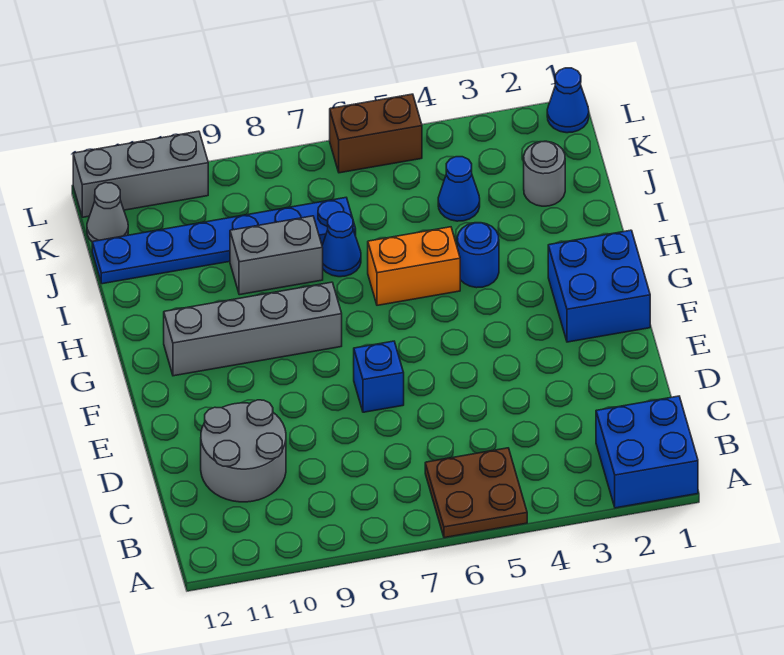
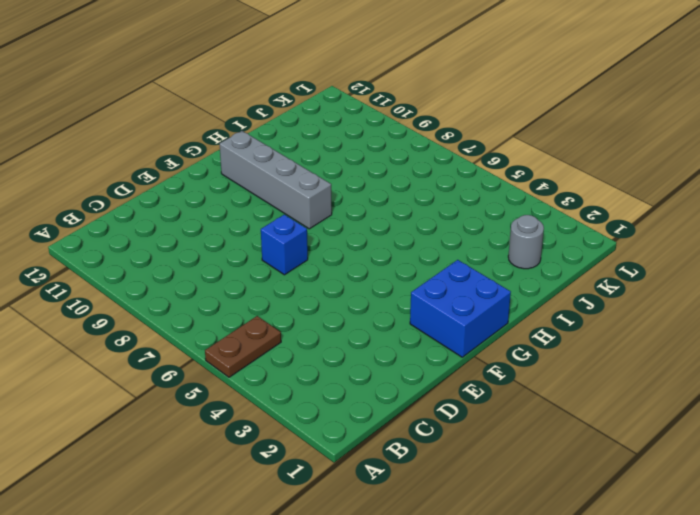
brown 1x2 plate [205,316,281,377] -> brown 2x2 plate [425,448,527,538]
none -> blue 2x2 brick [596,396,698,508]
none -> grey 2x2 round brick [201,400,286,502]
none -> blue 1x1 round brick [457,223,499,288]

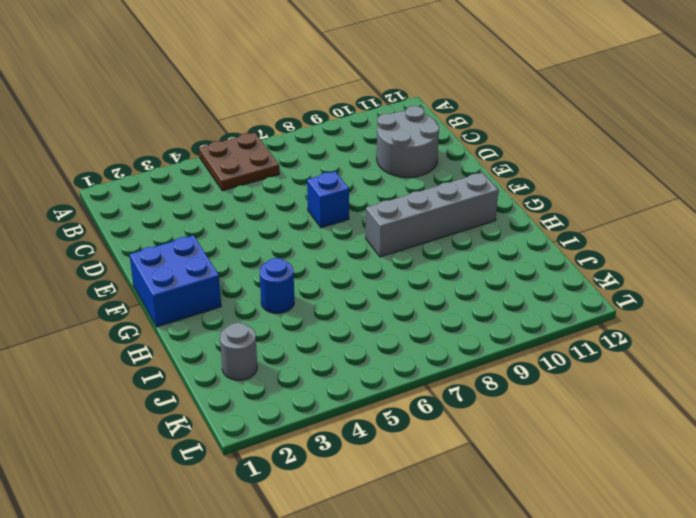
none -> blue 2x2 brick [596,396,698,508]
none -> orange 1x2 brick [368,227,460,305]
none -> blue 1x1 cone [322,212,361,277]

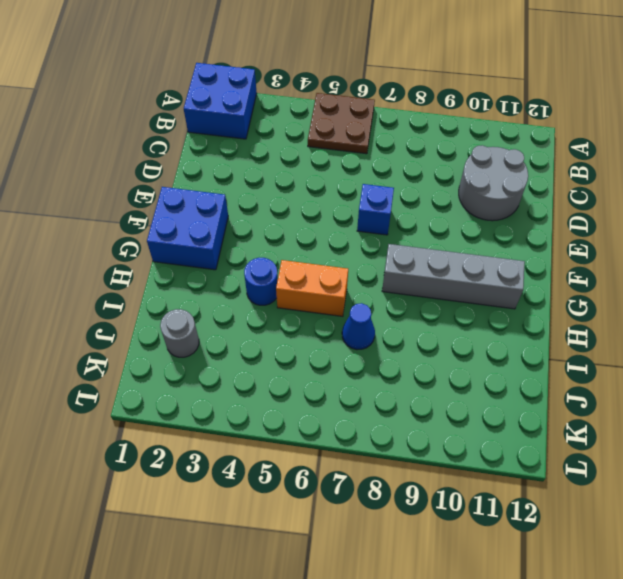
none -> grey 1x2 brick [230,216,323,295]
none -> blue 1x1 cone [438,157,480,221]
none -> blue 1x6 plate [92,198,356,284]

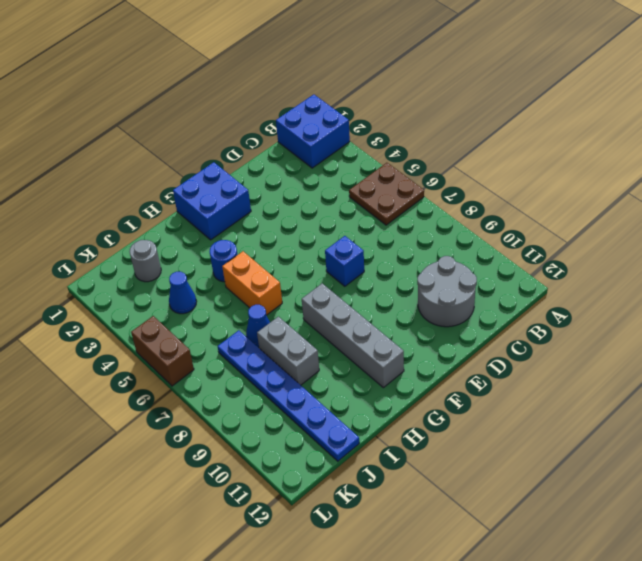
none -> grey 1x1 cone [87,183,128,242]
none -> blue 1x1 cone [547,68,589,133]
none -> grey 1x3 brick [73,131,208,217]

